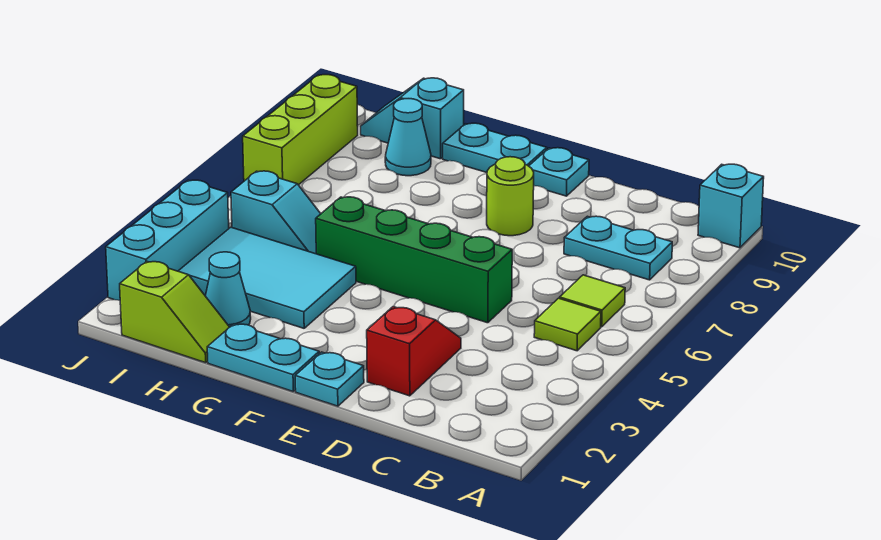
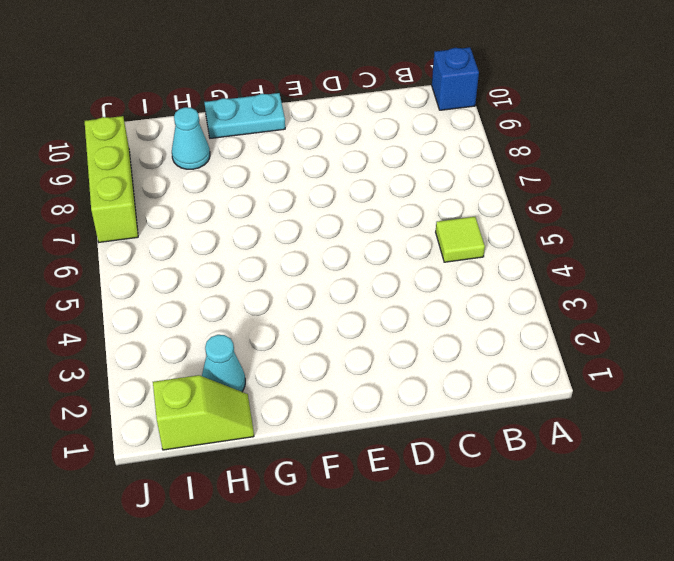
blue 1x1 brick [432,47,479,110] -> cyan 1x1 brick [698,164,764,248]
none -> lime 1x1 tile [560,275,625,327]
none -> cyan 1x2 plate [564,216,672,280]
none -> red 1x2 slope [367,307,461,396]

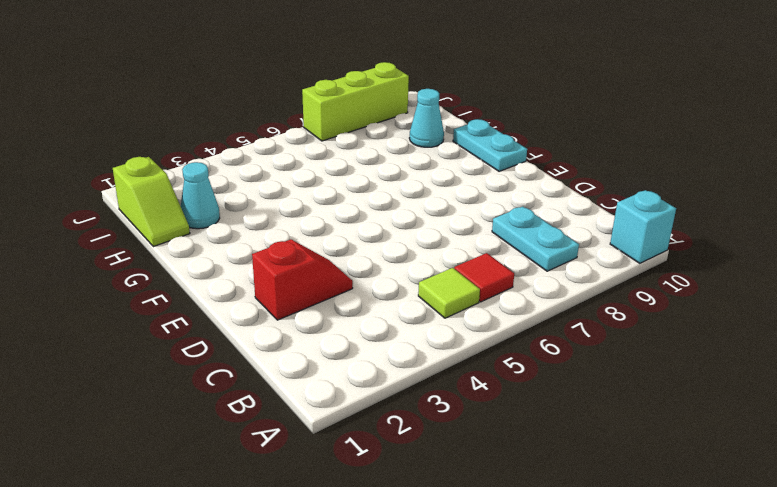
red 1x1 tile [454,253,514,302] -> lime 1x1 tile [560,275,625,327]
none -> green 1x4 brick [316,197,512,323]
none -> cyan 1x1 plate [295,352,364,406]
none -> lime 1x1 round brick [487,157,534,236]

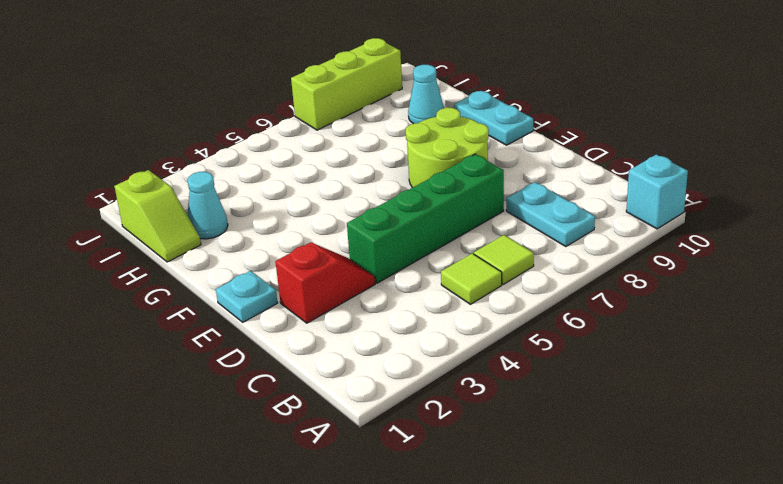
green 1x4 brick [347,154,504,283] -> green 1x4 brick turned to [316,197,512,323]
lime 2x2 round brick [406,108,489,188] -> lime 1x1 round brick [487,157,534,236]
none -> cyan 1x1 plate [529,148,589,196]
none -> cyan 1x2 plate [207,324,319,391]
none -> cyan 2x3 tile [179,227,356,328]

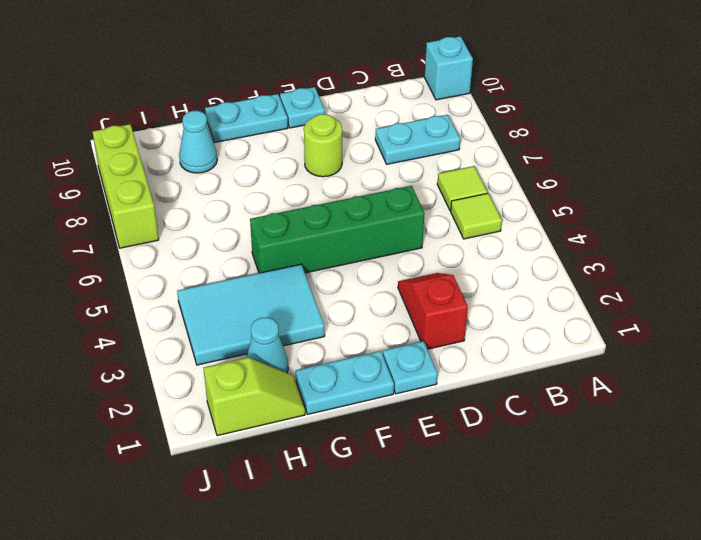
none -> cyan 1x2 slope [231,171,321,254]
none -> cyan 1x2 slope [361,78,464,159]
none -> cyan 1x3 brick [106,180,229,300]

